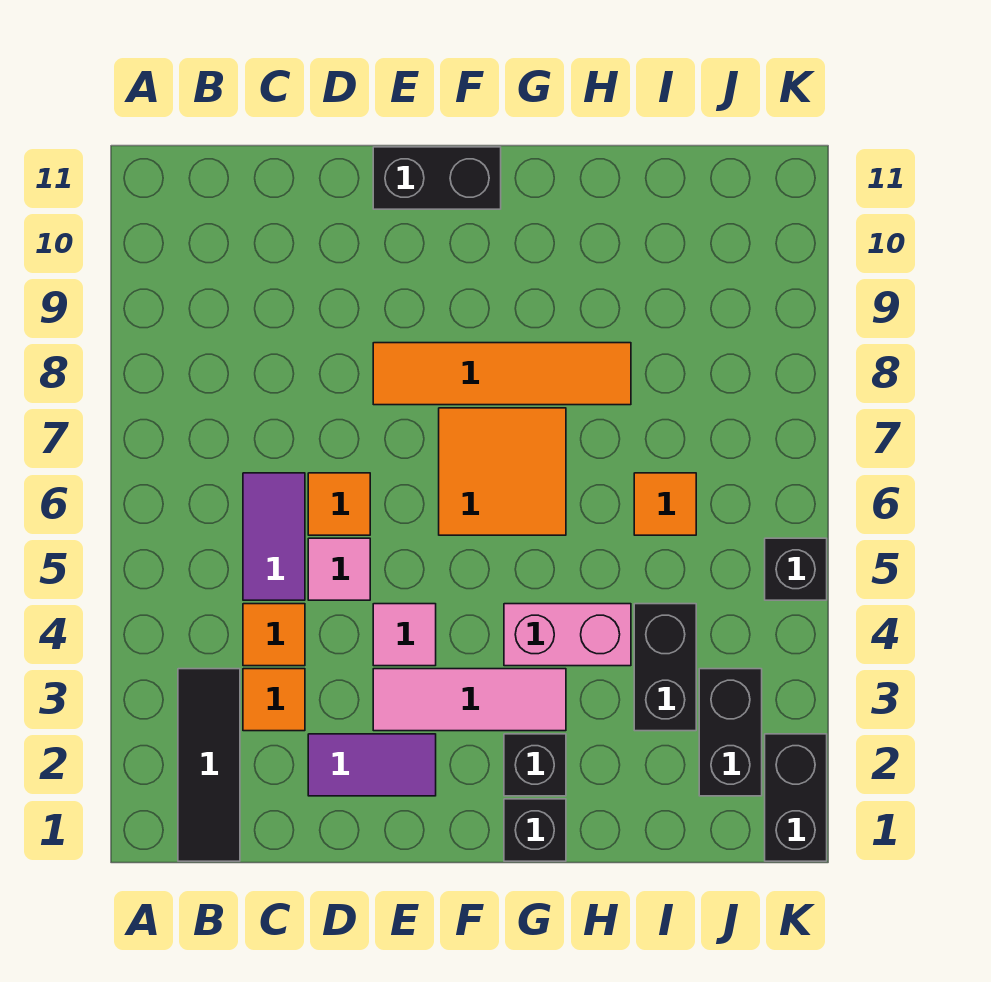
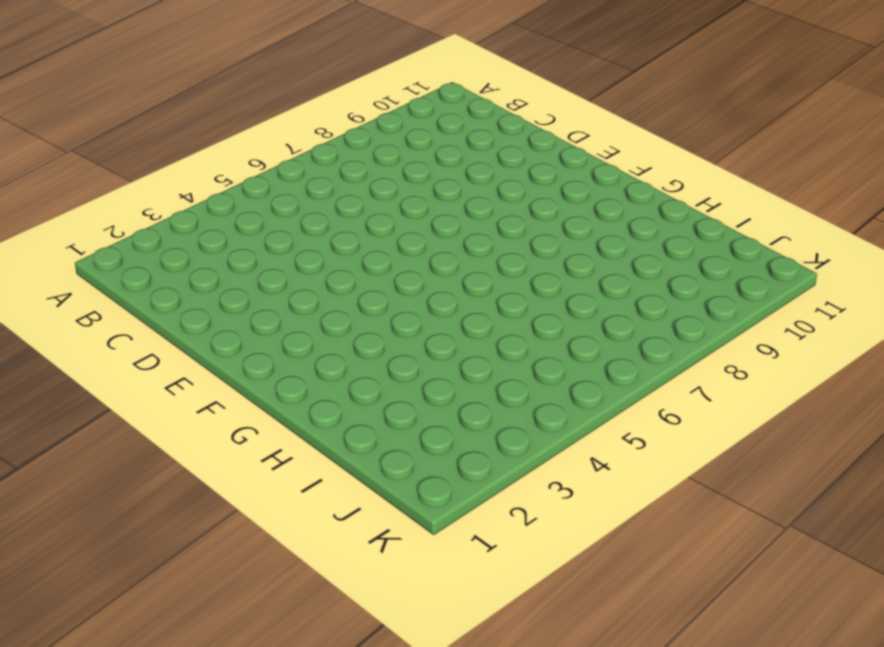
none -> black 1x3 tile [178,669,240,861]
none -> orange 1x1 tile [243,669,305,731]
none -> orange 1x1 tile [243,604,305,666]

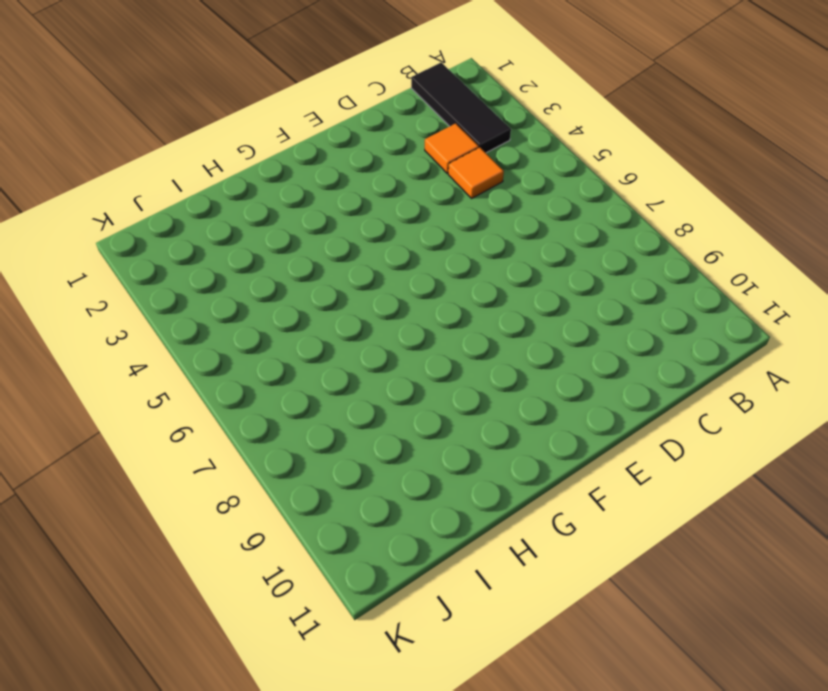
none -> purple 1x2 tile [243,473,305,600]
none -> purple 1x2 tile [308,734,436,796]
none -> pink 1x1 tile [308,538,370,600]

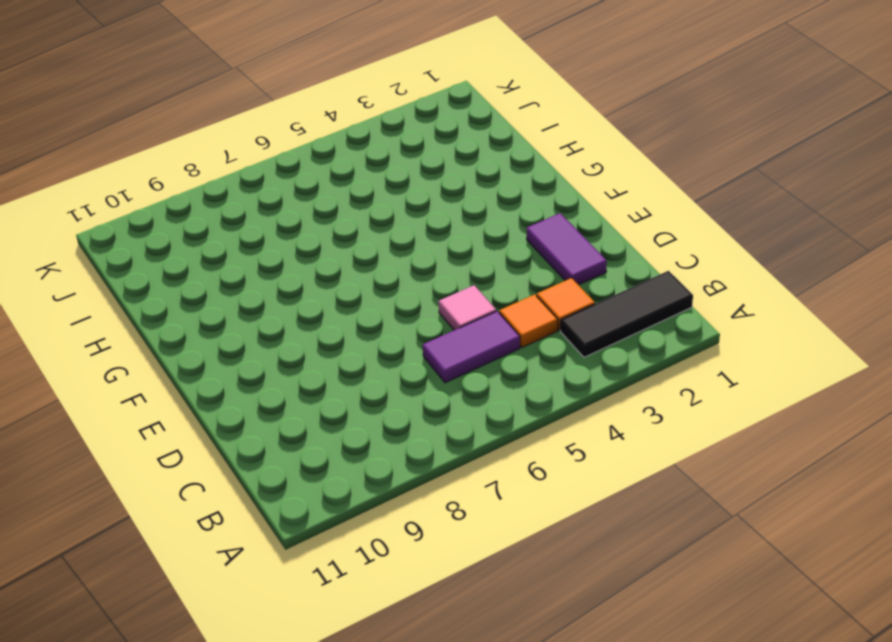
none -> orange 1x1 tile [308,473,370,535]
none -> pink 1x3 tile [373,669,566,731]
none -> pink 1x1 tile [373,604,436,666]

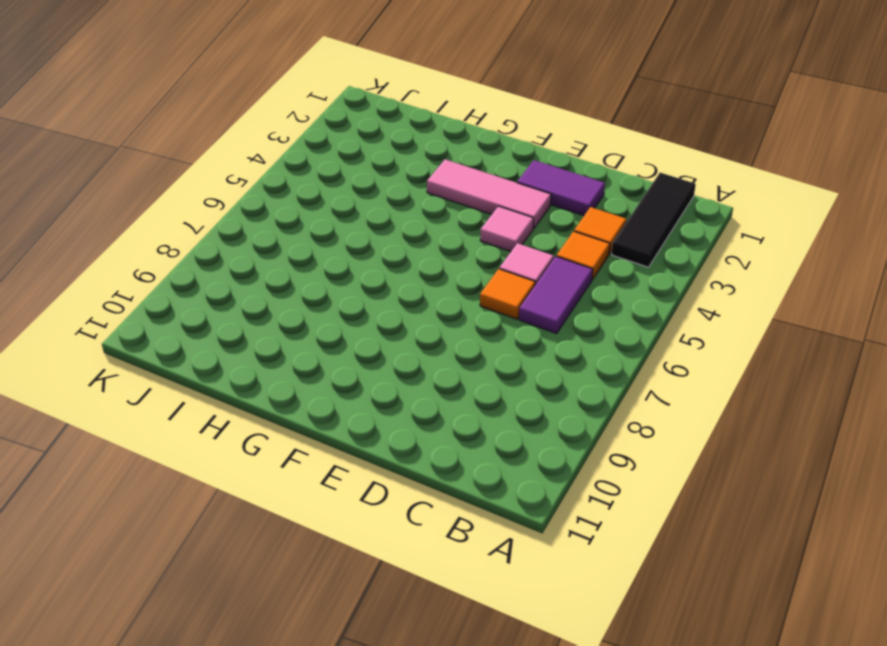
none -> orange 1x4 tile [373,343,631,405]
none -> black 1x2 brick [373,147,501,209]
none -> orange 2x2 tile [439,408,566,535]

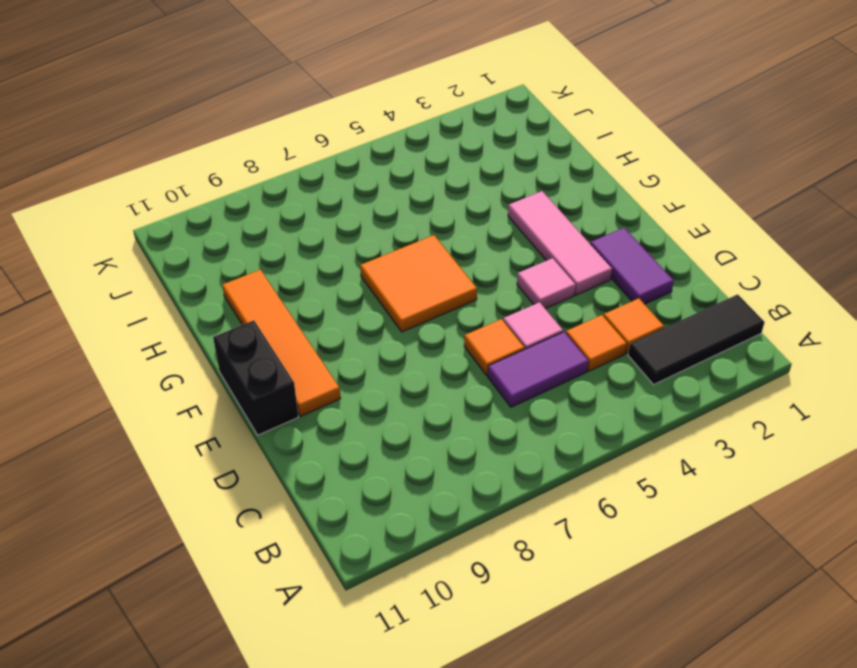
orange 1x4 tile [222,270,340,416] -> orange 1x4 tile moved to [373,343,631,405]
none -> black 1x1 brick [504,799,566,861]
none -> black 1x1 brick [504,734,566,796]
none -> pink 1x2 brick [504,604,631,666]

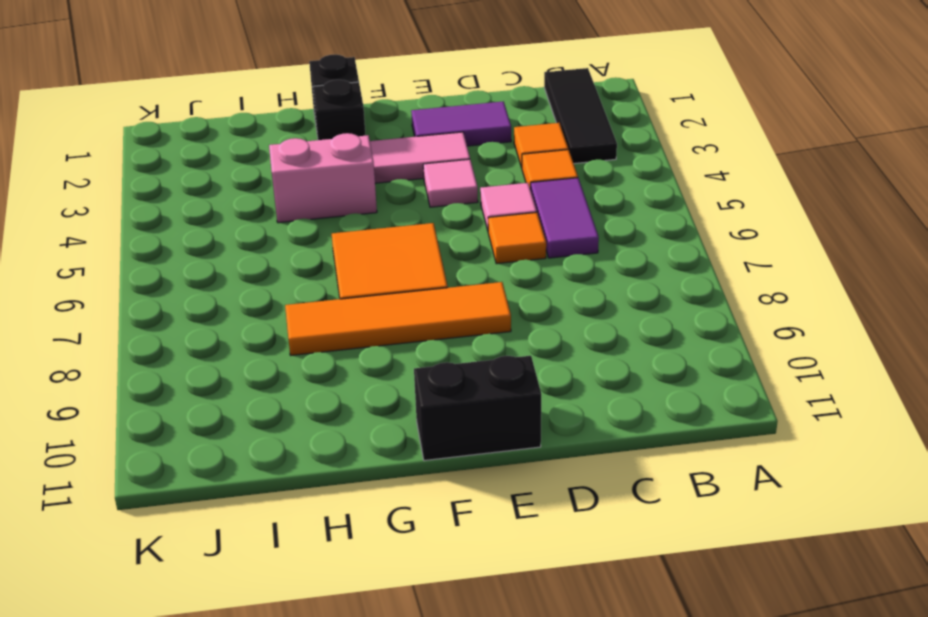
none -> black 1x2 brick [634,604,696,731]
none -> orange 1x1 tile [634,473,696,535]
none -> black 1x2 brick [699,669,762,796]

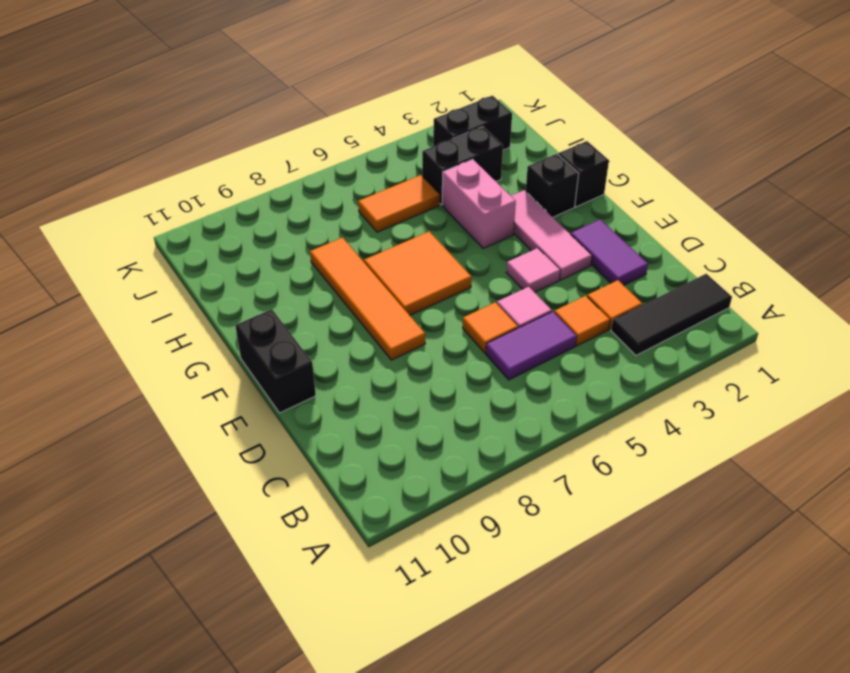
orange 1x2 tile [358,175,440,232] -> orange 1x1 tile [634,473,696,535]
none -> black 1x2 brick [765,734,827,861]
none -> black 1x1 brick [765,538,827,600]

